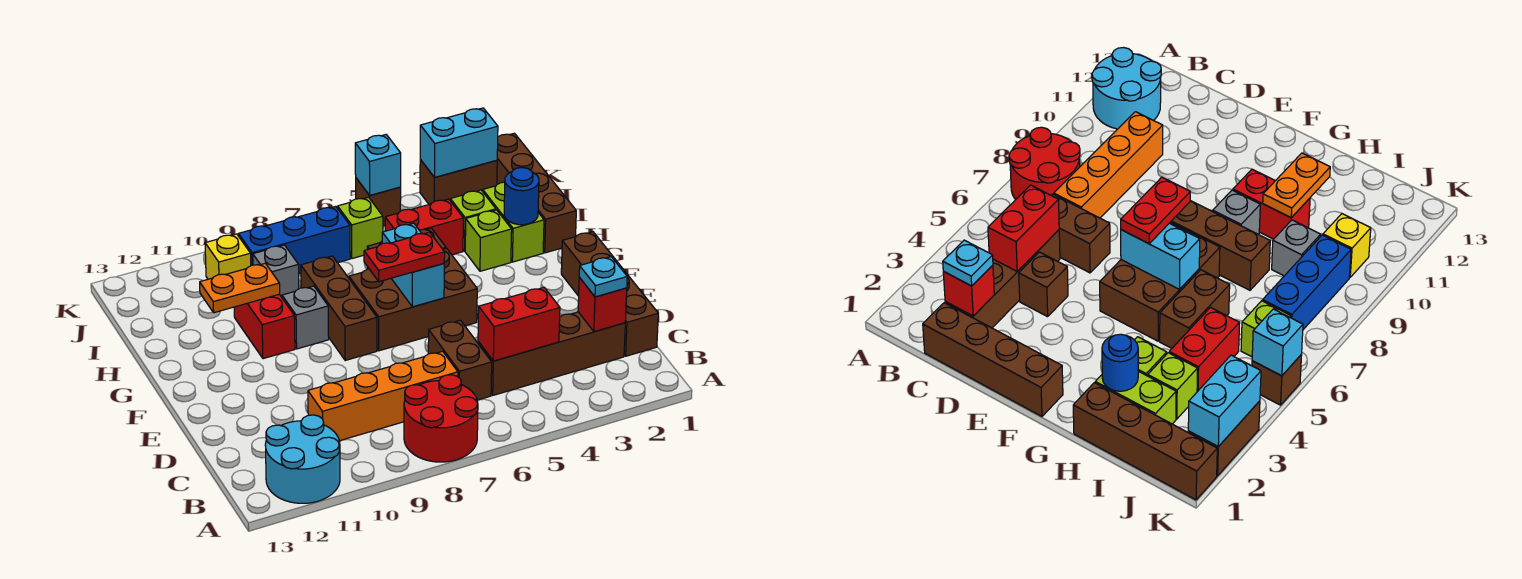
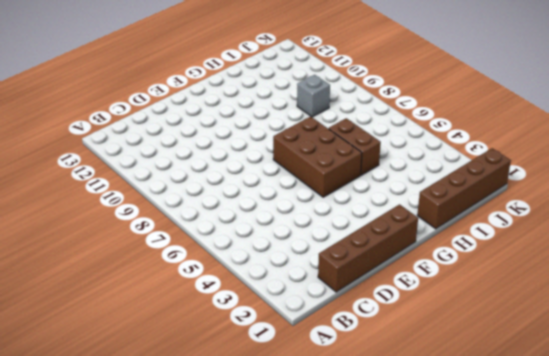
none -> red 2x2 round brick [404,375,478,462]
none -> cyan 2x2 round brick [265,415,340,503]
none -> brown 1x4 brick [478,312,625,395]
none -> brown 1x2 brick [428,320,492,400]

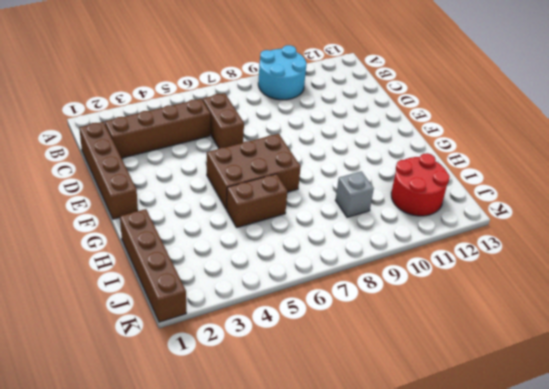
cyan 2x2 round brick [258,45,307,100] -> cyan 2x2 round brick moved to [265,415,340,503]
red 2x2 round brick [391,153,450,216] -> red 2x2 round brick moved to [404,375,478,462]
none -> orange 1x4 brick [308,351,458,441]
none -> brown 1x1 brick [1019,252,1068,317]
none -> brown 1x3 brick [301,256,377,360]
none -> grey 1x1 brick [282,286,329,349]

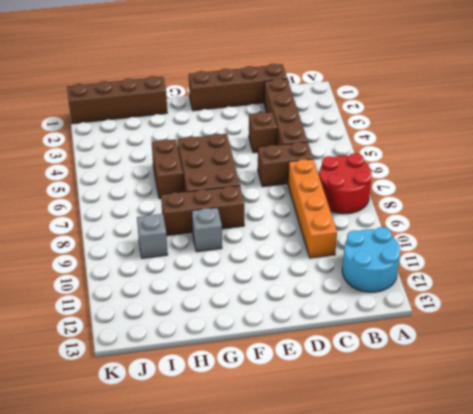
none -> red 1x2 brick [234,294,295,359]
none -> lime 1x2 brick [483,182,544,262]
none -> lime 1x1 brick [465,210,512,271]
none -> lime 1x1 brick [450,190,496,251]

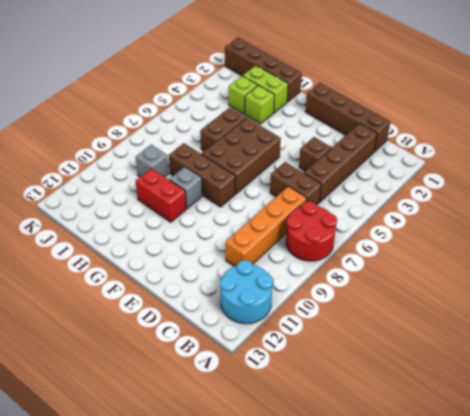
none -> red 1x2 brick [385,199,463,255]
none -> lime 1x1 brick [338,197,383,259]
none -> blue 1x3 brick [238,206,350,273]
none -> yellow 1x1 brick [205,234,251,279]

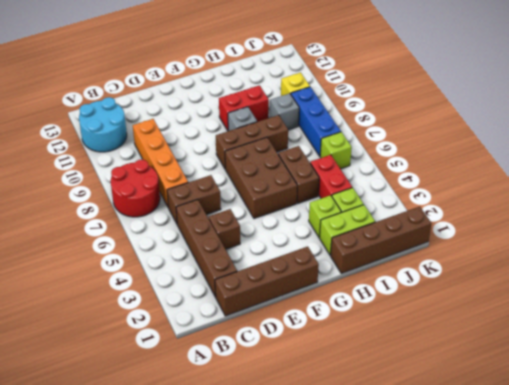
none -> brown 1x2 brick [420,160,497,204]
none -> brown 1x1 brick [356,178,401,226]
none -> red 1x1 brick [578,278,627,332]
none -> red 1x2 brick [478,288,560,361]

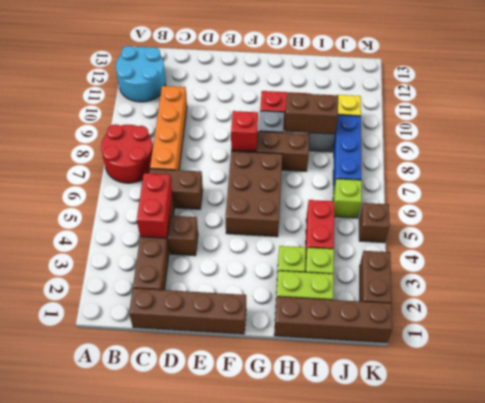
red 1x1 brick [231,111,258,151] -> red 1x1 brick moved to [578,278,627,332]
brown 1x2 brick [285,93,338,134] -> brown 1x2 brick turned to [1160,270,1230,348]
none -> cyan 1x2 brick [382,223,444,307]
none -> blue 1x1 round brick [504,168,539,225]
none -> orange 1x2 plate [200,263,280,313]
none -> cyan 1x2 brick [420,108,498,177]

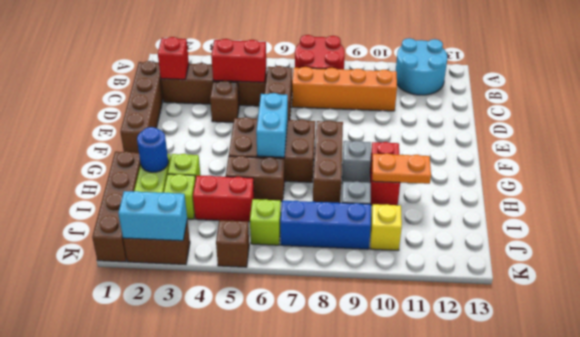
none -> cyan 1x1 brick [355,135,401,195]
none -> cyan 1x1 plate [579,257,627,297]
none -> red 1x2 plate [364,232,445,282]

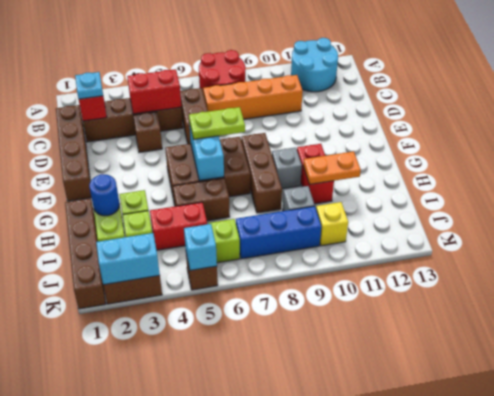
lime 1x2 plate [189,107,245,140] -> red 1x2 plate [364,232,445,282]

